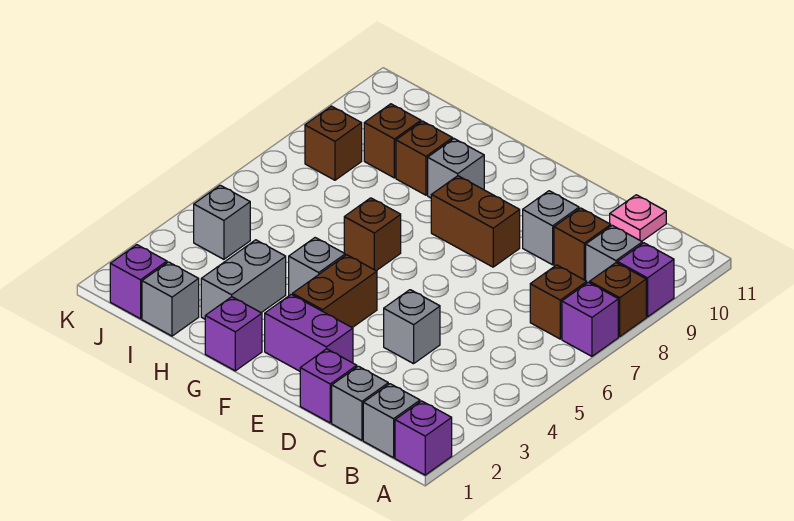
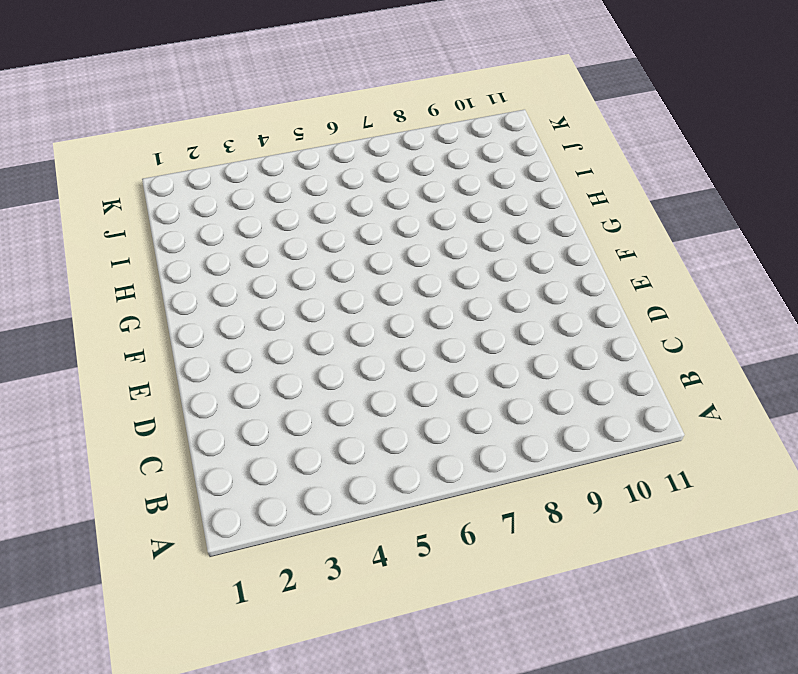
none -> purple 1x1 brick [395,401,452,475]
none -> purple 1x1 brick [562,282,618,356]
none -> brown 1x1 brick [590,263,646,337]

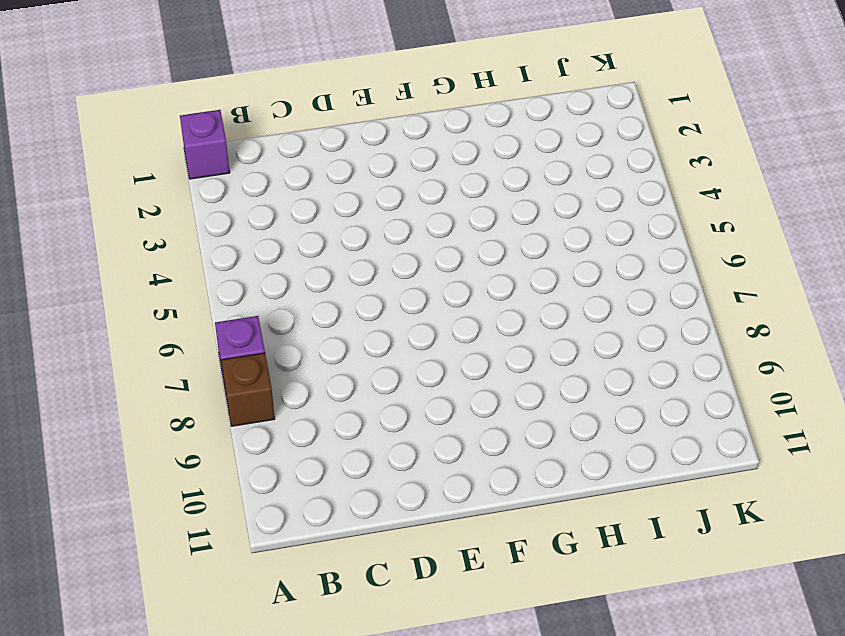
none -> purple 1x1 brick [617,243,674,317]
none -> grey 1x1 brick [363,384,420,458]
none -> brown 1x1 brick [530,265,587,339]

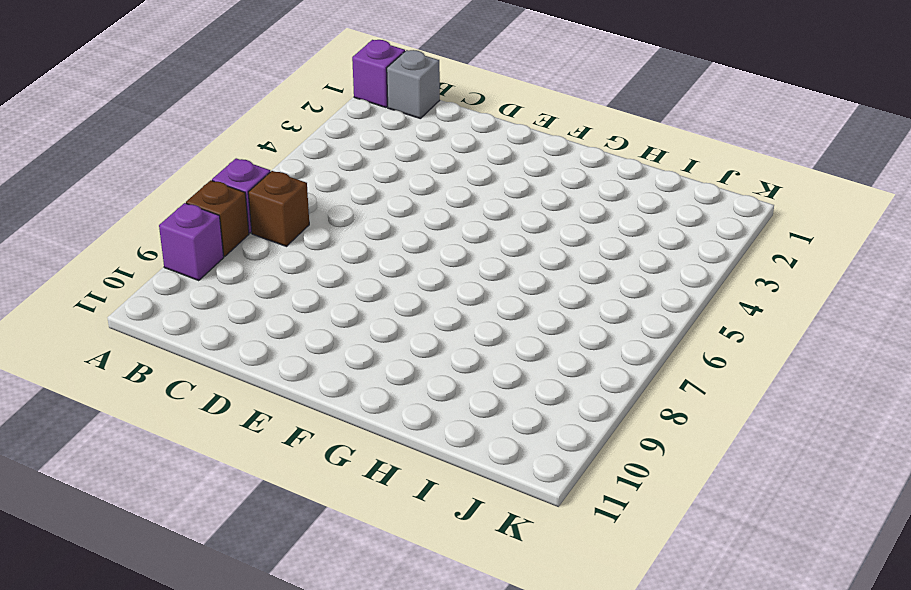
none -> grey 1x1 brick [586,225,642,283]
none -> grey 1x1 brick [332,366,388,440]
none -> brown 1x1 brick [554,208,611,281]

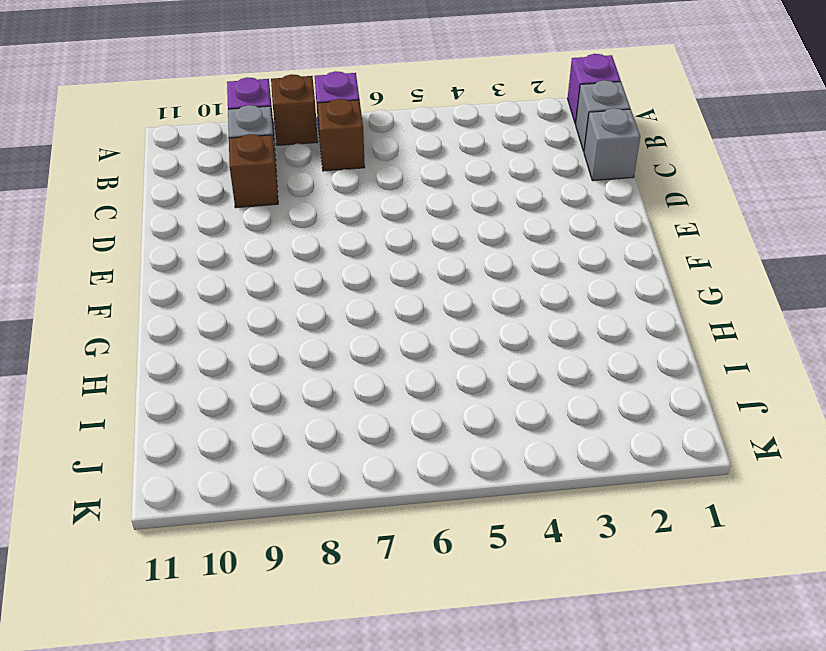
none -> pink 1x1 plate [610,195,666,241]
none -> purple 1x1 brick [300,349,357,423]
none -> grey 1x1 brick [384,290,440,364]

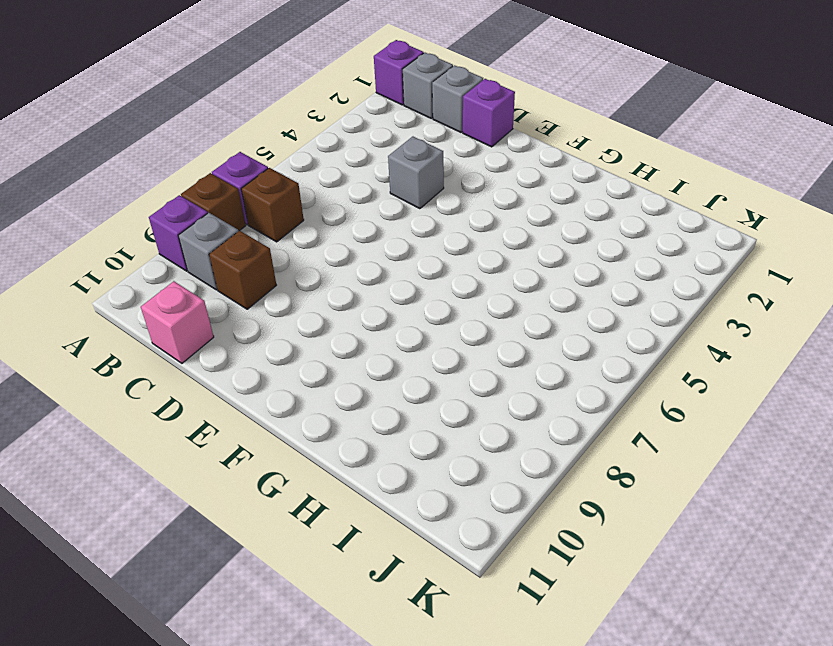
pink 1x1 brick [141,281,214,363] -> pink 1x1 plate [610,195,666,241]
none -> grey 1x1 brick [523,191,579,265]
none -> purple 1x2 brick [265,294,353,371]
none -> brown 1x2 brick [431,176,520,267]

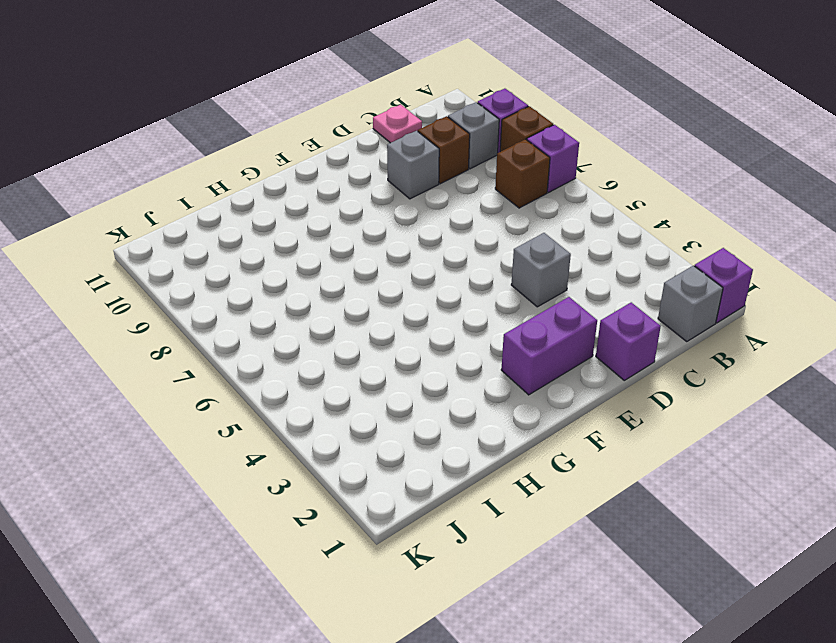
none -> grey 1x1 brick [332,366,388,440]
none -> brown 1x2 brick [431,176,520,267]
none -> brown 1x2 brick [293,255,377,328]

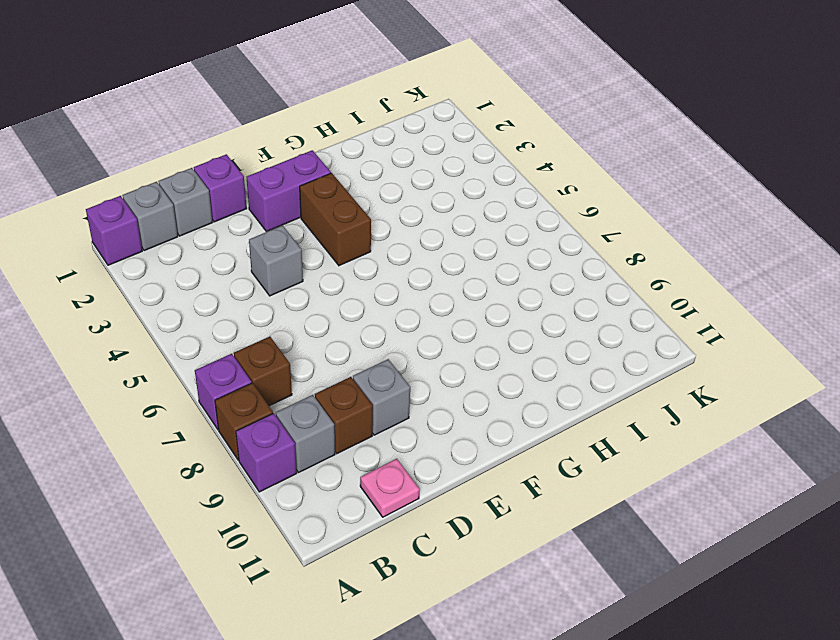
none -> brown 1x2 brick [431,176,520,267]
none -> purple 1x1 brick [205,297,262,371]
none -> grey 1x1 brick [289,238,345,295]

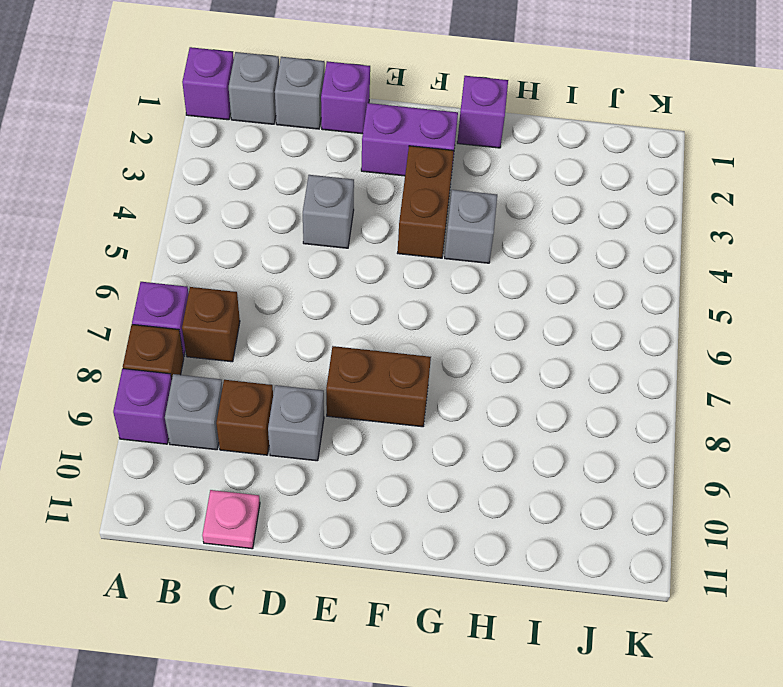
none -> brown 1x1 brick [344,198,401,271]
none -> grey 1x1 brick [428,139,484,198]
none -> grey 1x2 brick [201,240,286,319]

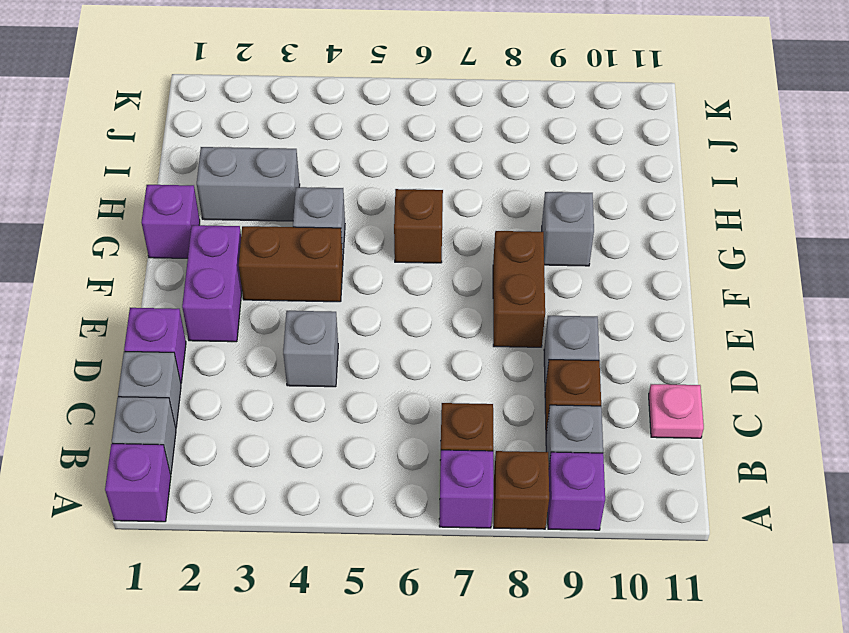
none -> brown 1x1 brick [396,121,453,195]
none -> grey 1x1 brick [142,262,199,336]
none -> brown 1x1 brick [364,104,421,178]

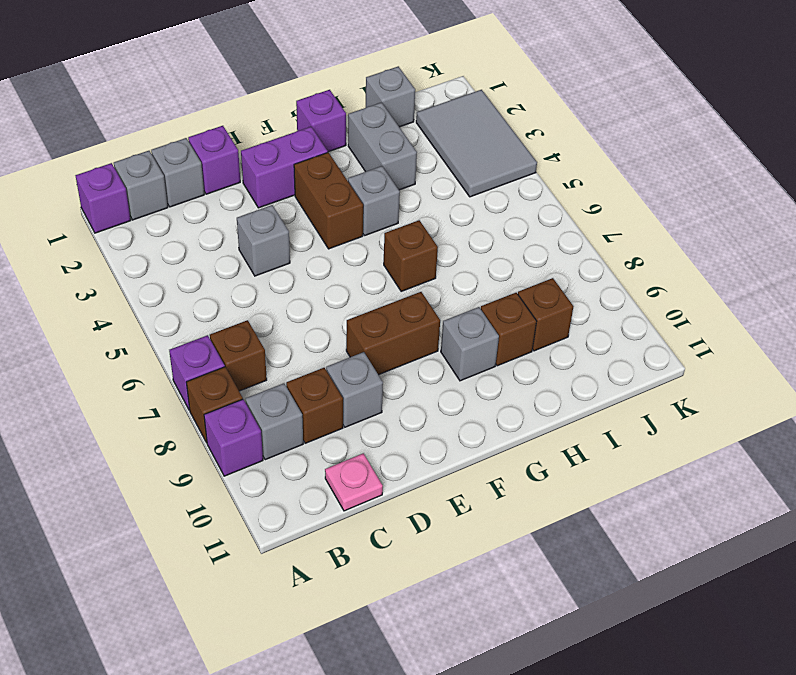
grey 2x3 tile [416,90,537,197] -> grey 1x1 brick [194,185,250,259]
none -> purple 1x1 brick [110,245,167,319]
none -> brown 1x1 brick [305,106,362,180]

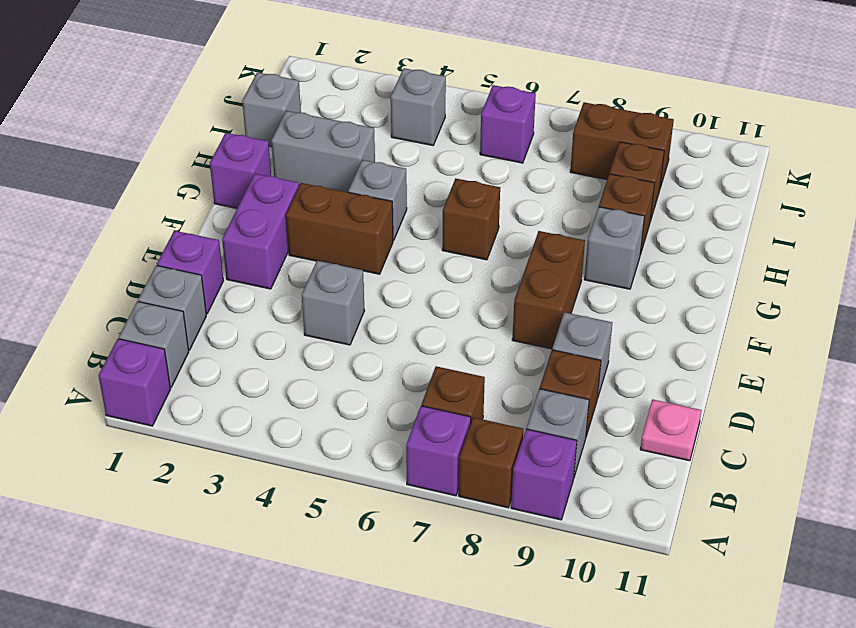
purple 1x1 brick [480,85,536,163] -> purple 1x1 brick moved to [110,245,167,319]
brown 1x2 brick [570,102,674,188] -> brown 1x1 brick [305,106,362,180]

